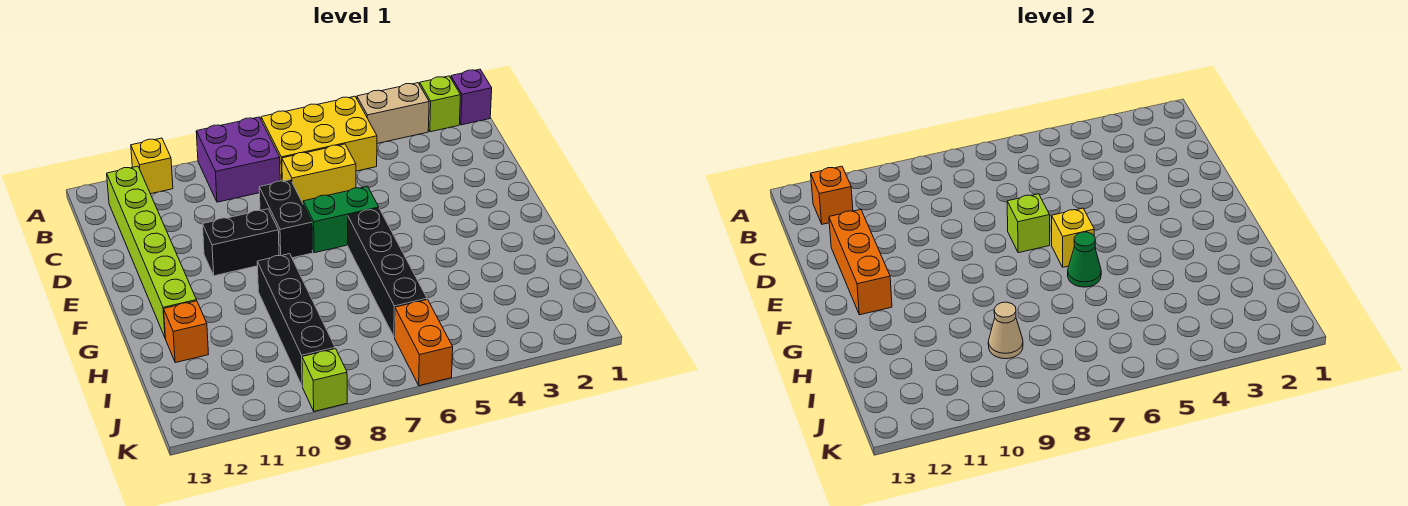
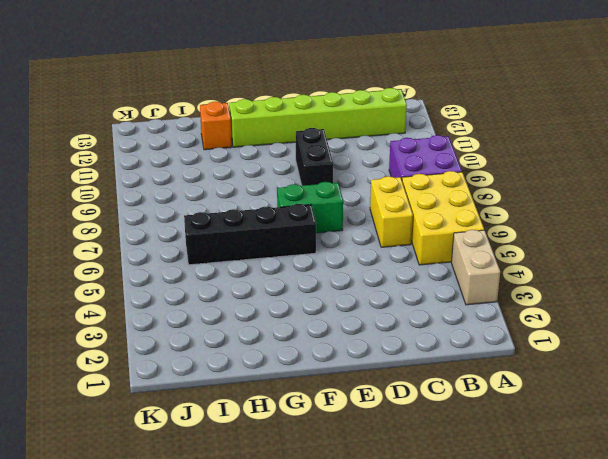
green 1x2 brick [277,182,343,233] -> green 1x2 brick turned to [303,186,379,253]
none -> purple 1x1 brick [451,69,492,125]
none -> lime 1x1 brick [420,76,461,132]
none -> yellow 1x1 brick [131,138,173,194]

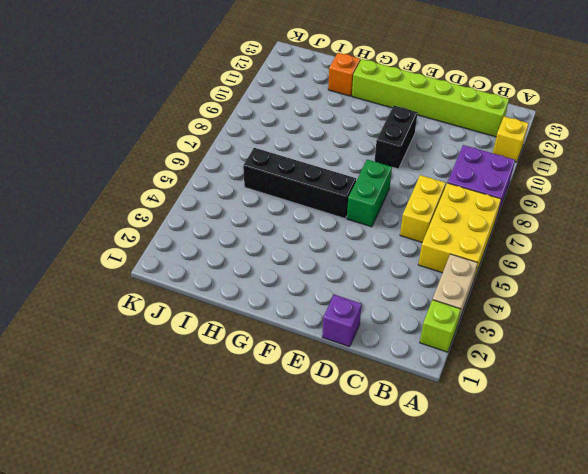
purple 1x1 brick [322,295,362,347] -> purple 1x1 brick moved to [451,69,492,125]
none -> black 1x2 brick [259,180,313,258]
none -> black 1x4 brick [257,254,335,386]
none -> orange 1x2 brick [395,300,453,386]

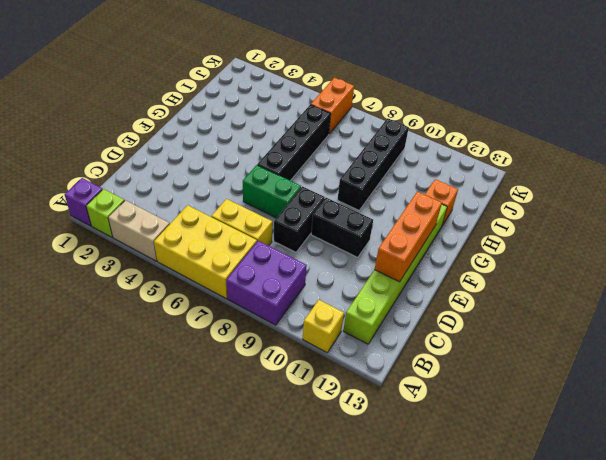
none -> lime 1x1 brick [302,349,347,411]
none -> orange 1x1 brick [811,166,853,224]
none -> lime 1x1 brick [1007,194,1050,253]

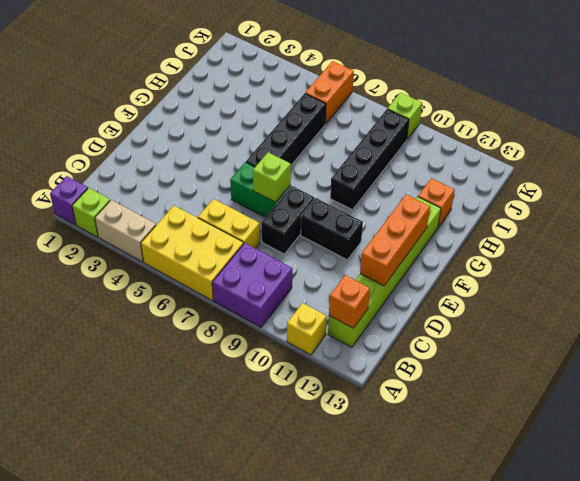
none -> yellow 1x1 brick [1052,208,1094,267]
none -> green 1x1 cone [1068,232,1101,287]
none -> tan 1x1 cone [988,302,1023,359]

